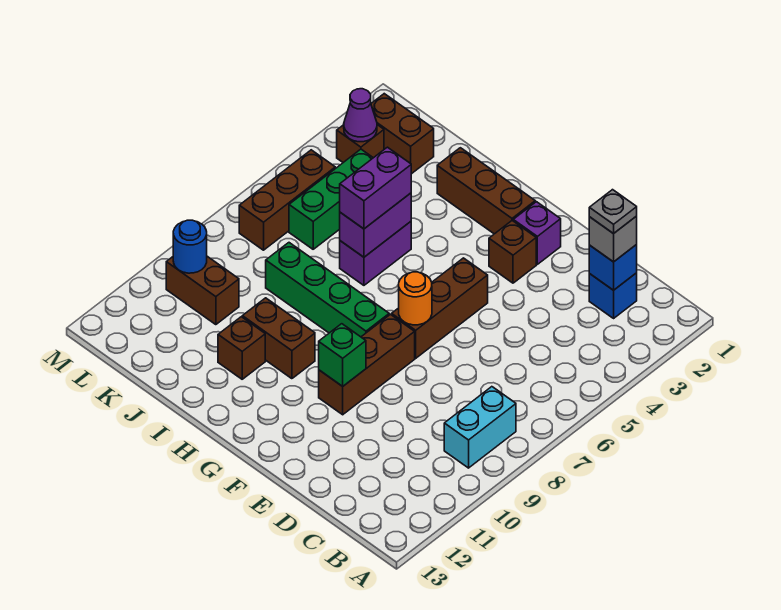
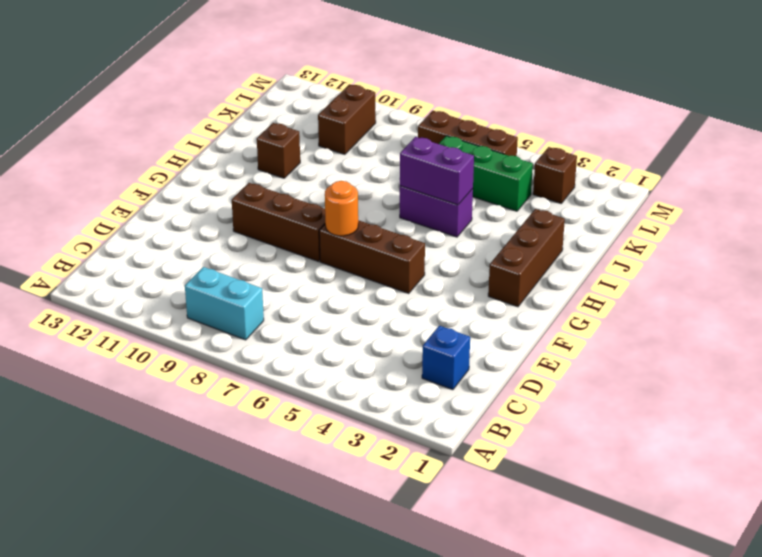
none -> purple 1x1 brick [513,202,561,264]
none -> brown 1x1 brick [489,221,536,283]
none -> green 1x4 brick [266,243,389,337]

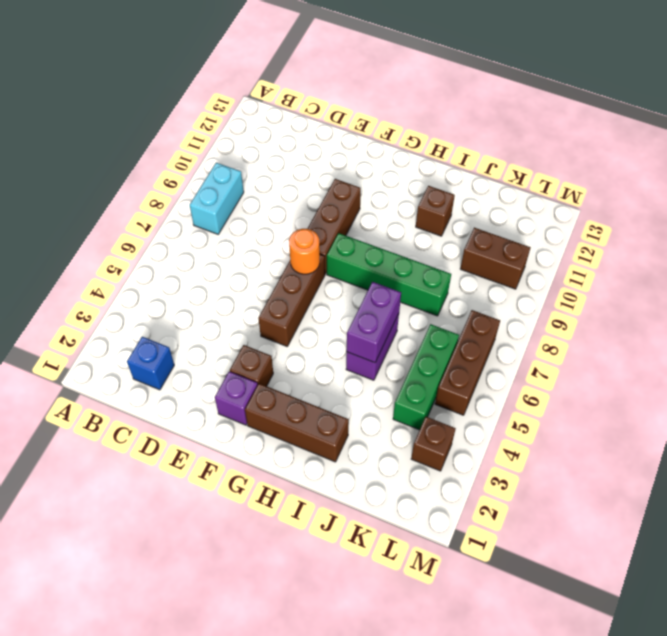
none -> brown 1x2 brick [242,298,315,379]
none -> brown 1x2 brick [371,94,434,174]
none -> blue 1x1 brick [589,245,637,290]

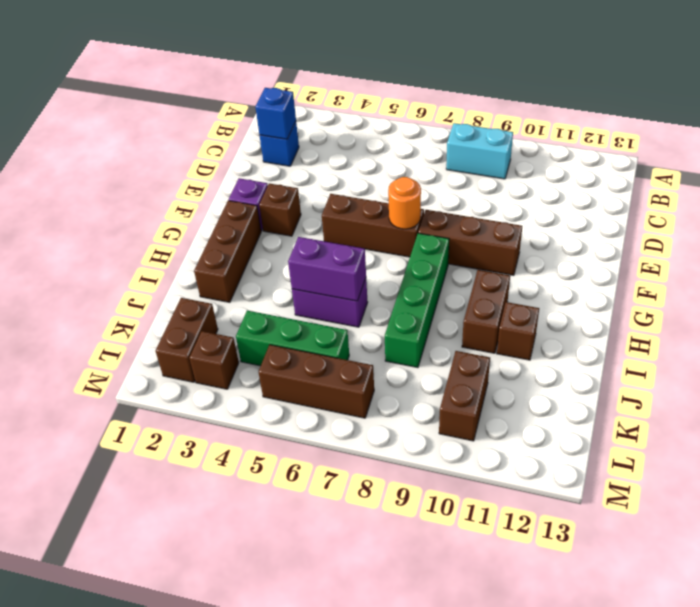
none -> green 1x1 brick [319,324,366,386]
none -> purple 1x1 cone [344,89,377,142]
none -> blue 1x1 round brick [173,220,207,273]

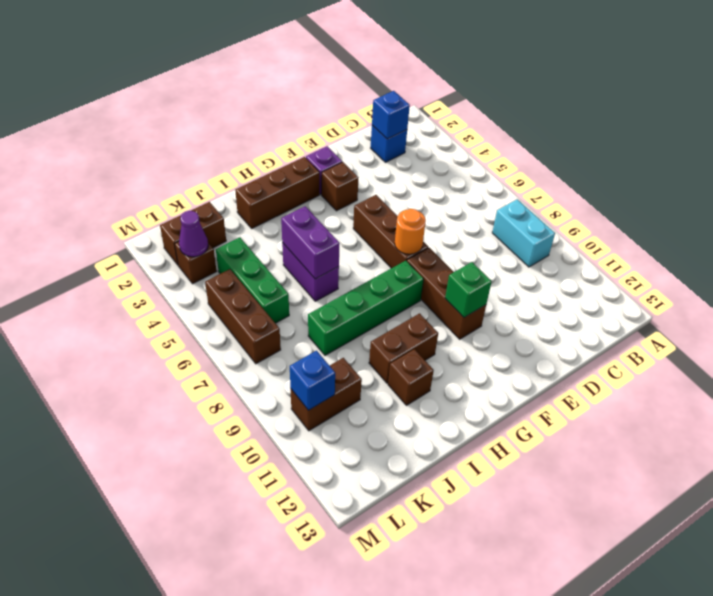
blue 1x1 brick [290,351,335,410] -> blue 1x1 round brick [173,220,207,273]
none -> grey 1x1 brick [589,216,637,262]
none -> purple 1x2 brick [340,147,411,229]
none -> grey 1x1 plate [589,190,637,234]

